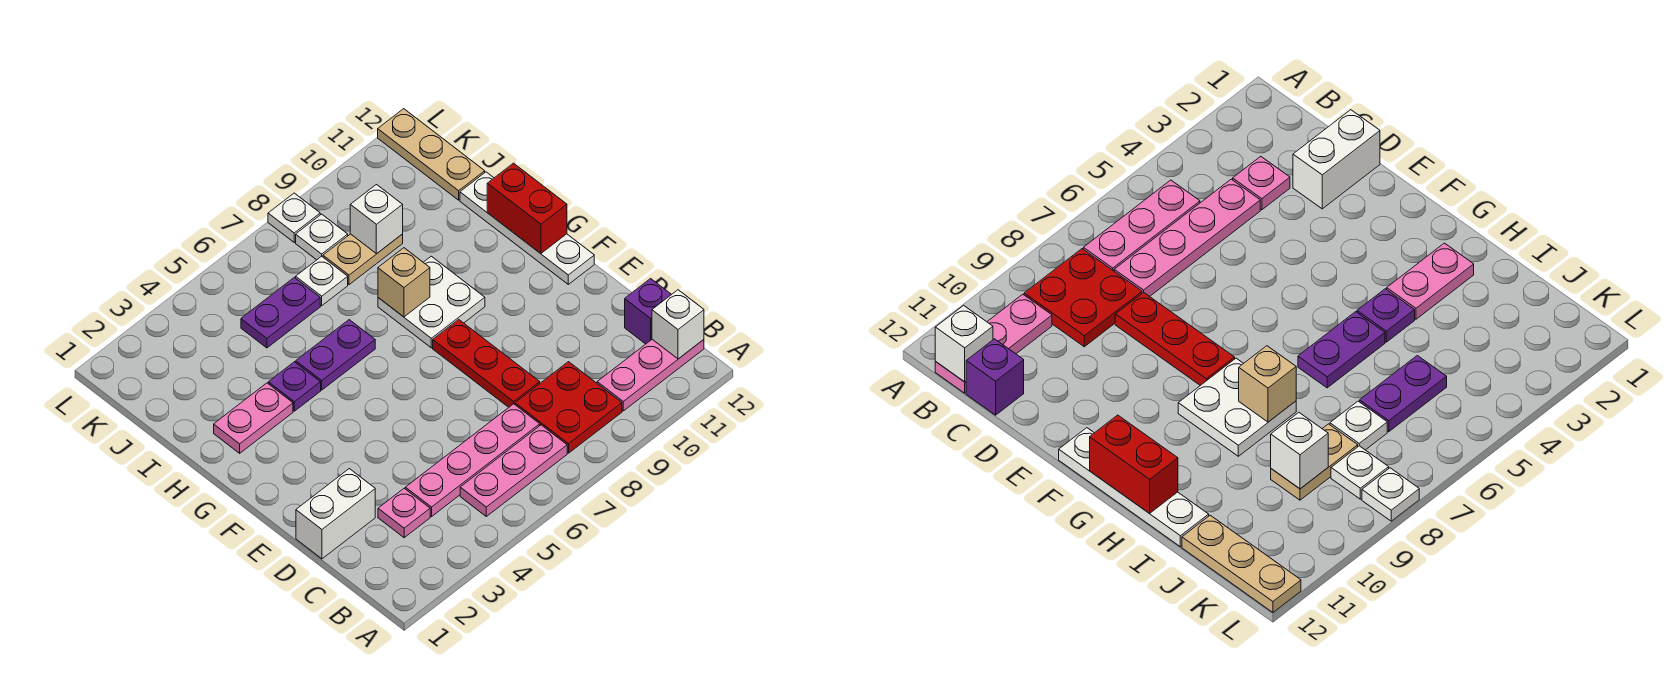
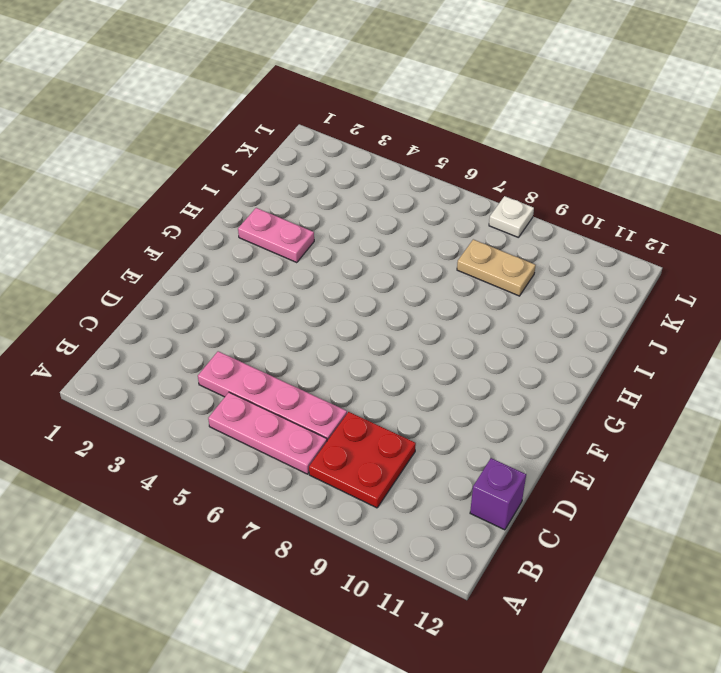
none -> pink 1x3 plate [597,339,704,411]
none -> pink 1x1 plate [378,488,430,538]
none -> white 1x2 brick [296,469,375,559]

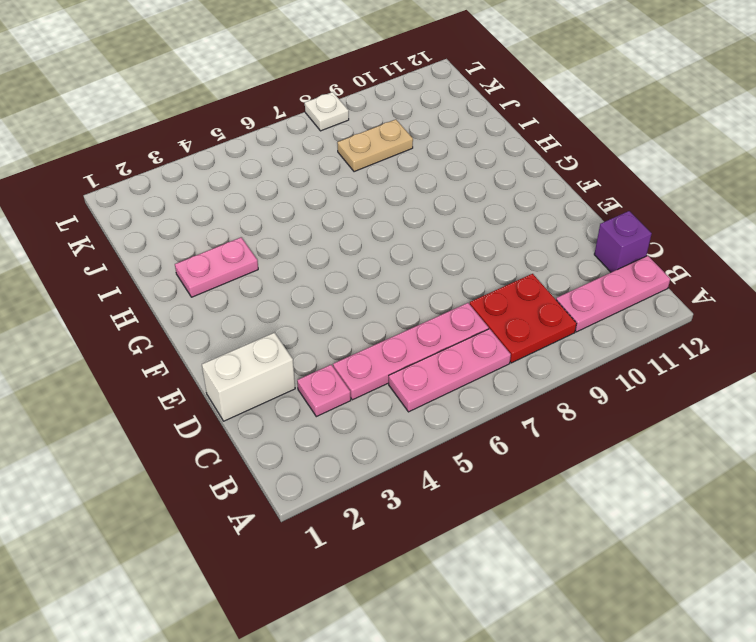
none -> red 1x3 plate [433,320,540,407]
none -> white 1x4 plate [460,172,594,284]
none -> white 2x2 plate [378,256,485,348]

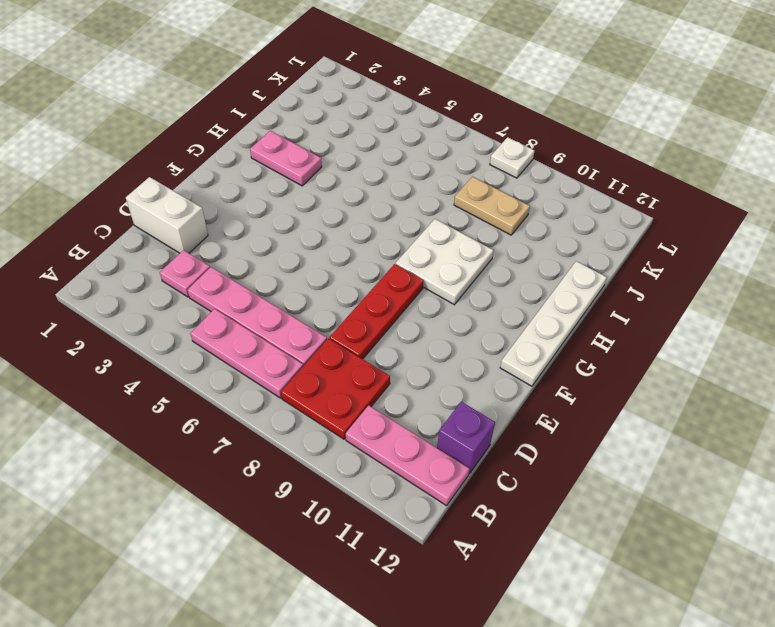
none -> purple 1x1 plate [268,362,321,411]
none -> purple 1x2 plate [296,320,375,390]
none -> purple 1x2 plate [241,277,320,348]

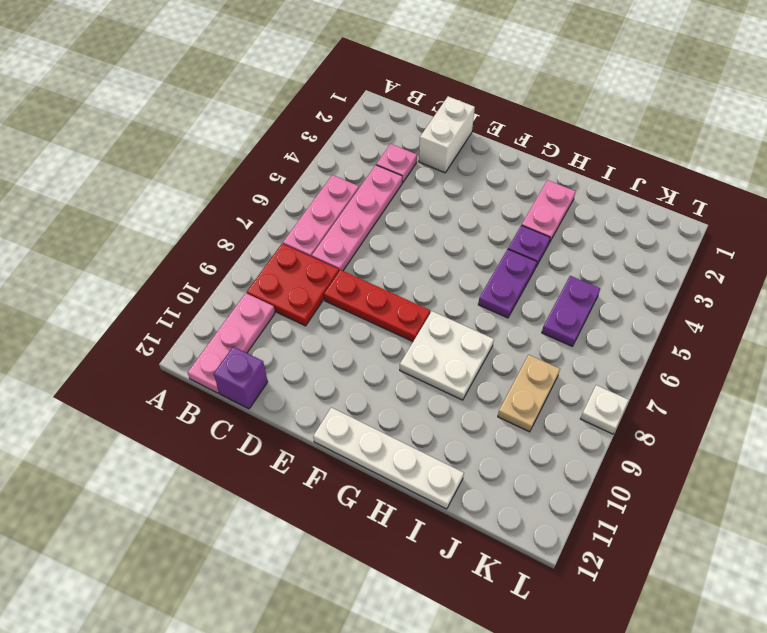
none -> white 1x1 plate [296,256,348,306]
none -> tan 1x3 plate [378,109,485,200]
none -> white 1x1 plate [296,214,348,260]

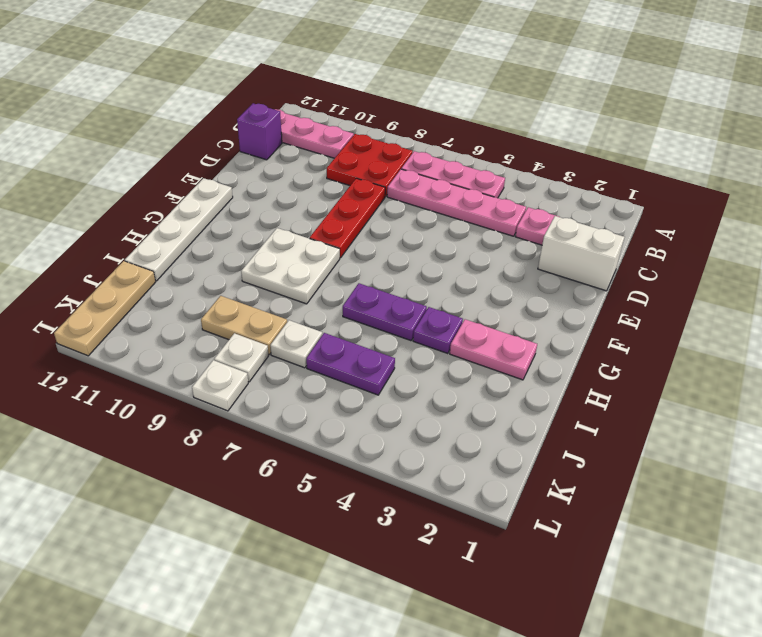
none -> white 1x1 brick [652,290,704,359]
none -> red 1x2 brick [487,163,567,253]
none -> tan 1x1 brick [378,248,430,317]

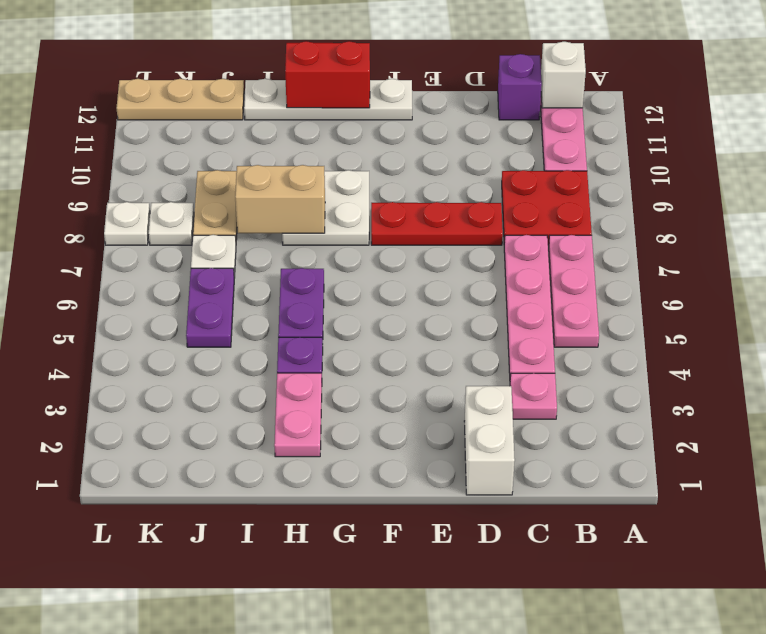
tan 1x2 brick [235,165,325,233] -> tan 1x1 brick [378,248,430,317]
none -> white 1x1 brick [350,185,403,254]

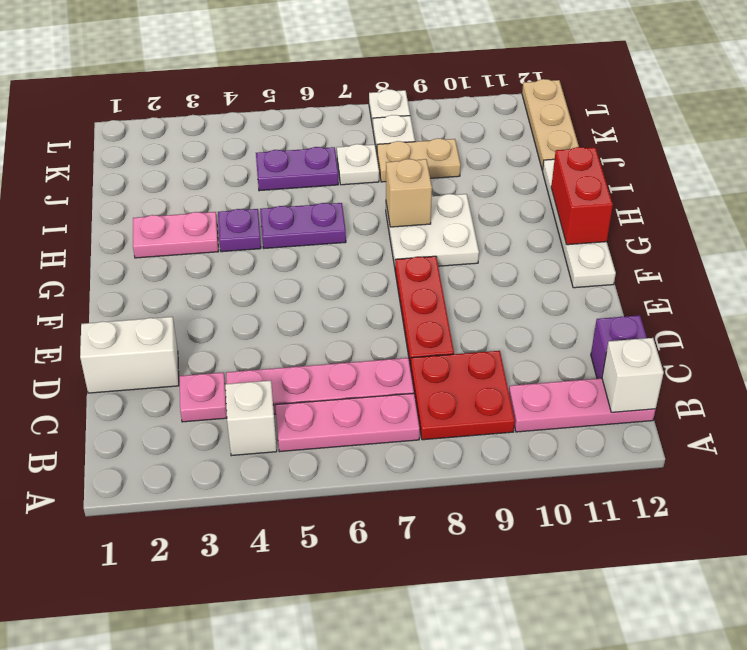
white 1x1 brick [225,380,277,456] -> white 1x1 brick moved to [350,185,403,254]

